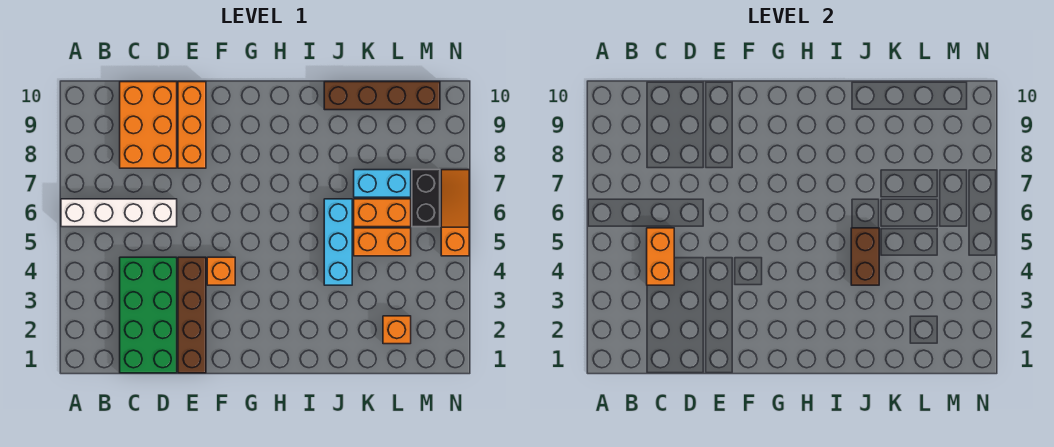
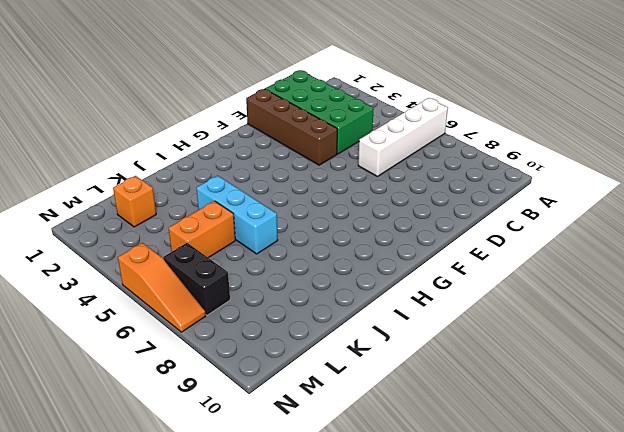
none -> orange 2x3 brick [120,82,177,168]
none -> orange 1x3 brick [178,82,206,168]
none -> orange 1x1 brick [207,257,235,285]

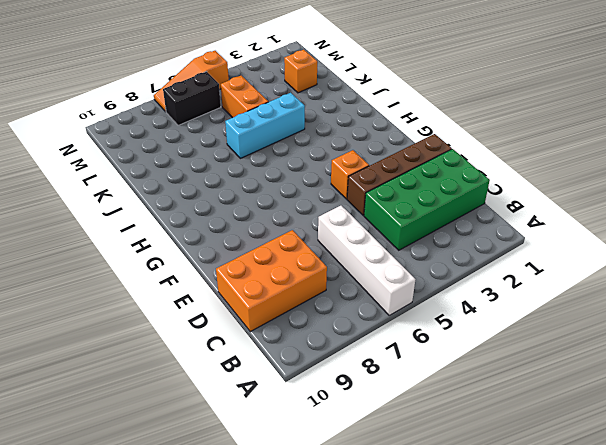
none -> orange 1x3 brick [178,82,206,168]
none -> brown 1x4 brick [324,82,440,110]
none -> orange 1x2 brick [354,199,411,227]

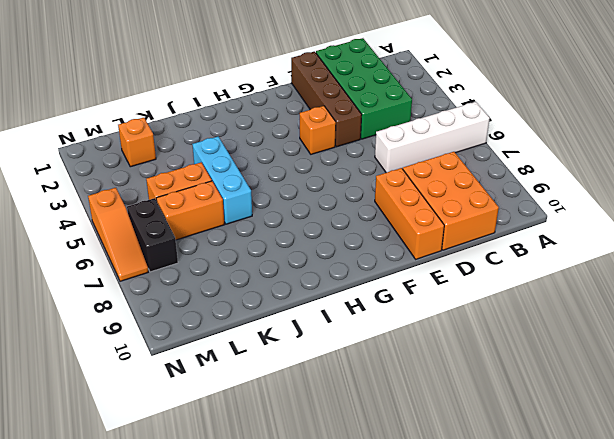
none -> brown 1x4 brick [324,82,440,110]
none -> cyan 1x2 brick [354,170,411,197]
none -> orange 1x2 brick [647,228,674,285]

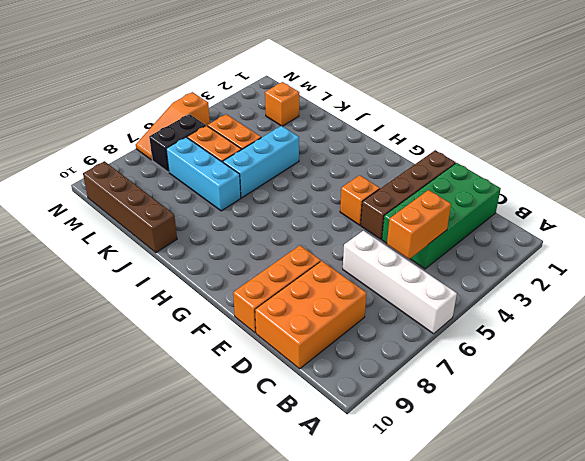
cyan 1x3 brick [166,137,241,211] -> cyan 1x2 brick [354,170,411,197]
none -> brown 1x2 brick [851,228,879,285]

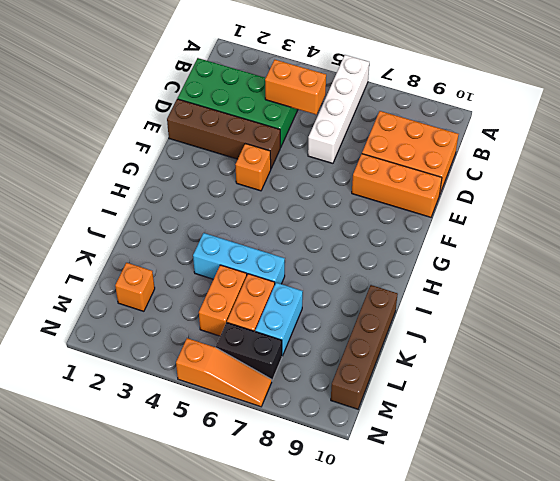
none -> brown 1x2 brick [851,228,879,285]

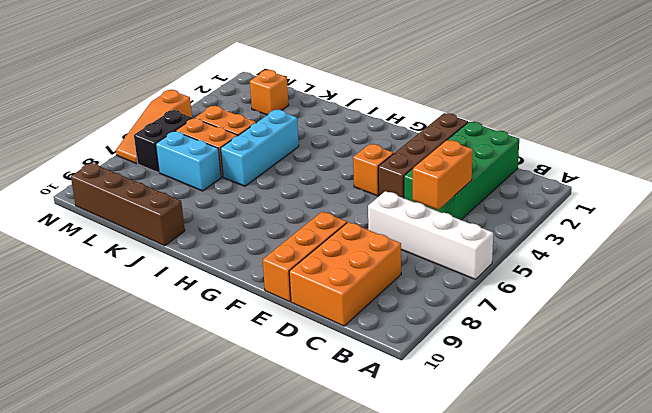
none -> brown 1x2 brick [851,228,879,285]

